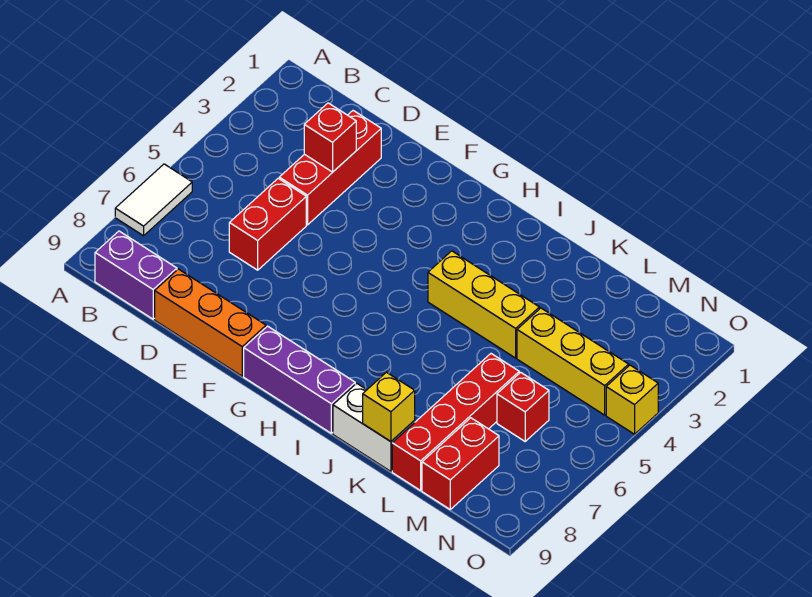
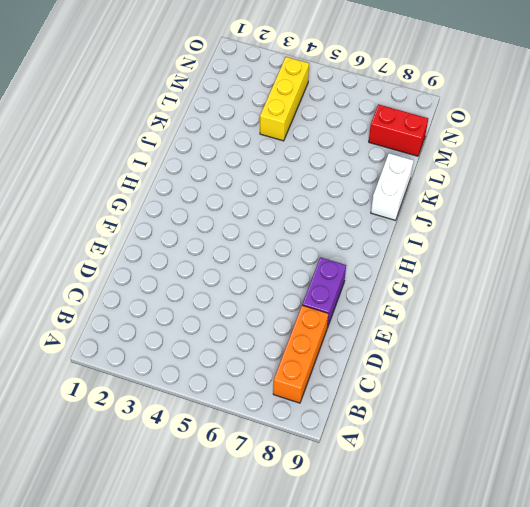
orange 1x3 brick [273,305,328,403] -> orange 1x3 brick moved to [155,269,266,376]
purple 1x2 brick [302,257,346,328] -> purple 1x2 brick moved to [95,231,177,319]
none -> white 1x2 tile [115,164,192,236]
none -> red 1x3 brick [279,111,381,225]
none -> red 1x2 brick [229,178,306,270]

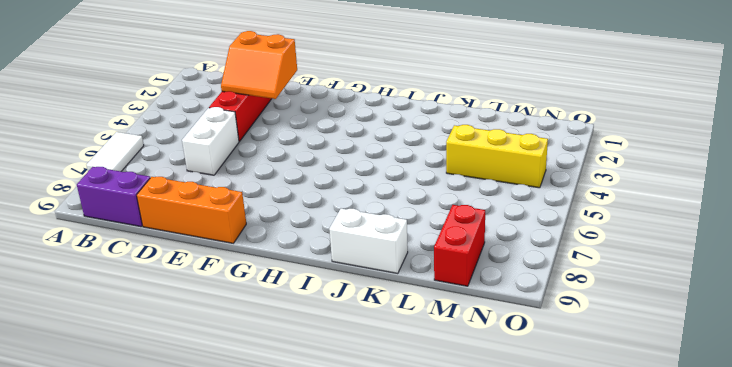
orange 2x2 slope [221,31,297,99] -> red 1x1 brick [304,103,356,172]
white 1x2 brick [182,107,239,175] -> red 1x2 brick [229,178,306,270]
none -> purple 1x3 brick [244,326,355,433]
none -> yellow 1x3 brick [428,251,539,358]
none -> red 1x4 brick [392,354,519,490]

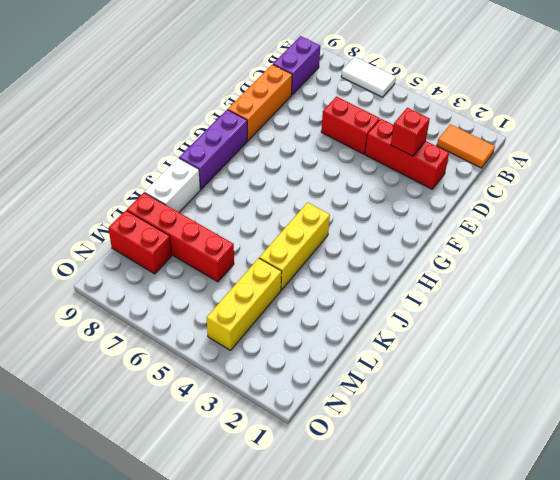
orange 1x2 tile [437,124,495,168] -> none
none -> red 1x1 brick [497,372,549,441]
none -> yellow 1x1 brick [606,365,658,434]
none -> yellow 1x1 brick [363,372,415,442]

